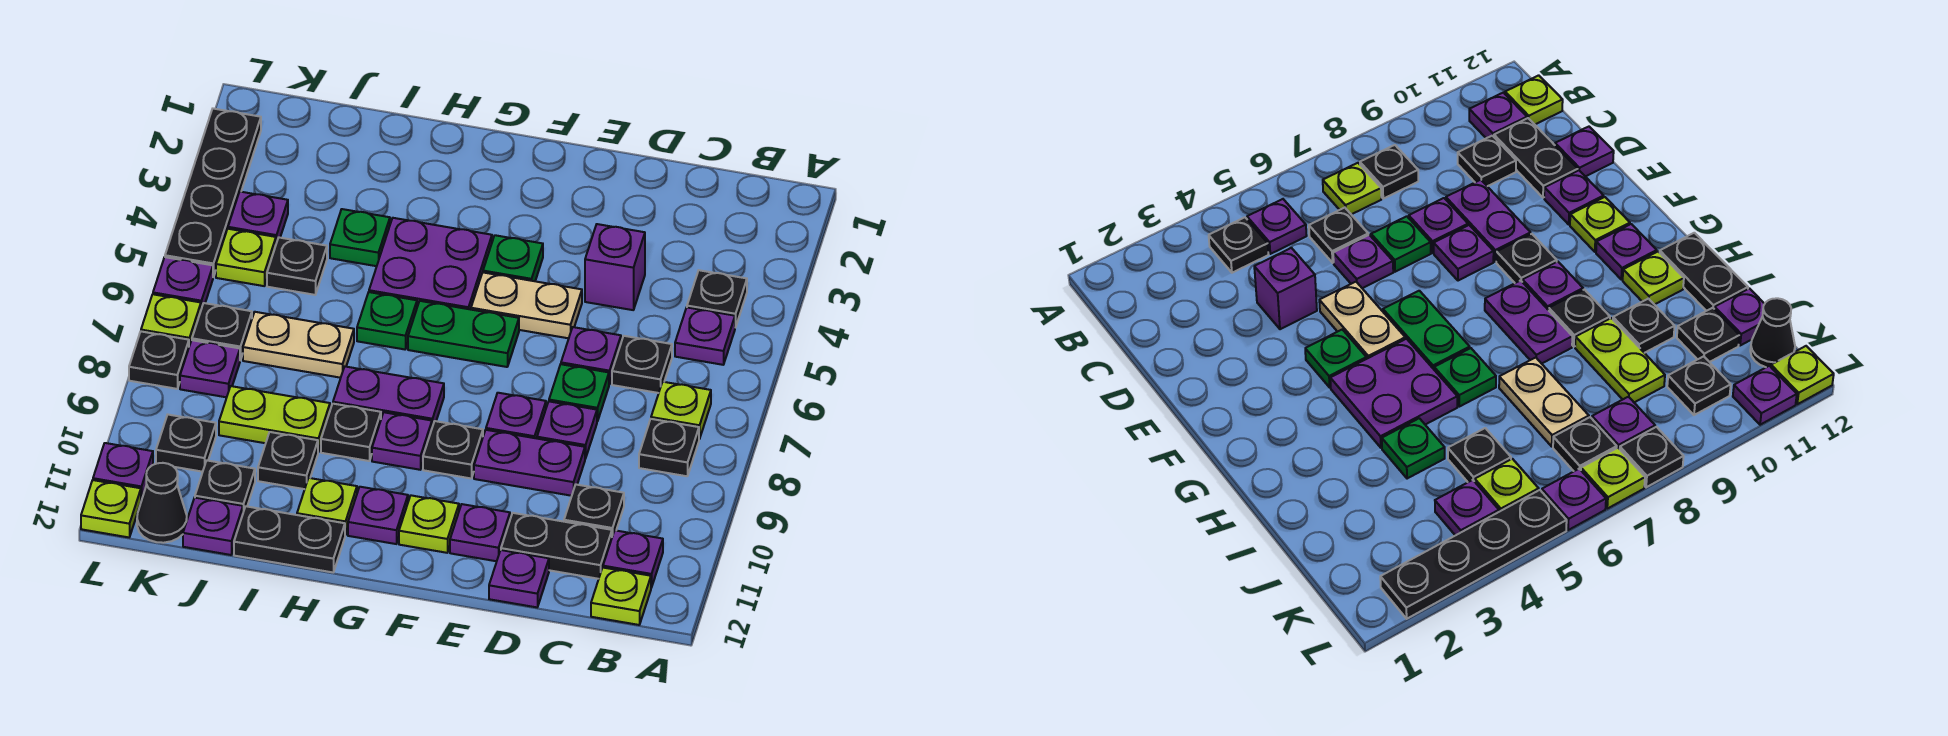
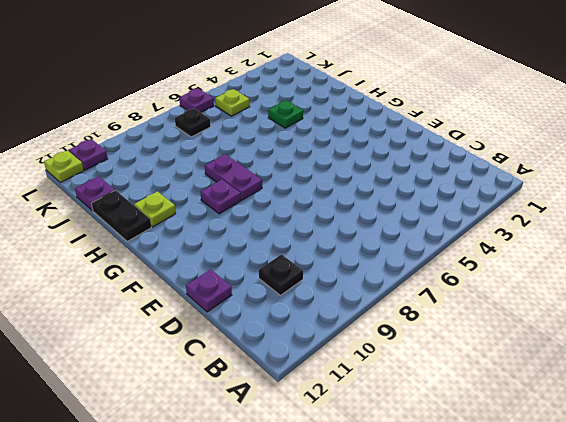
none -> black 1x1 plate [687,270,747,327]
none -> purple 1x1 plate [675,307,735,365]
none -> lime 1x1 plate [651,382,711,439]
none -> black 1x1 plate [639,419,699,476]

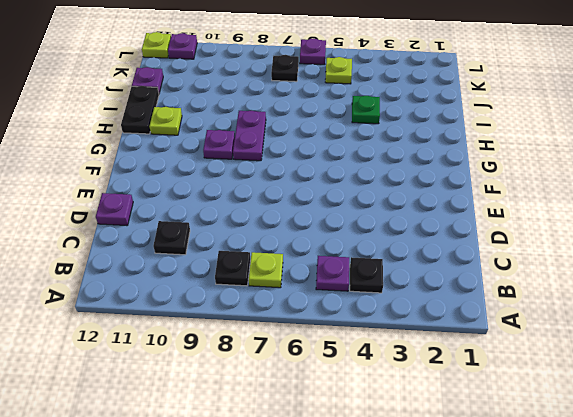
none -> purple 1x1 plate [603,530,663,588]
none -> lime 1x1 plate [591,568,651,625]
none -> black 1x1 plate [612,336,672,393]
none -> black 1x2 plate [501,513,612,579]

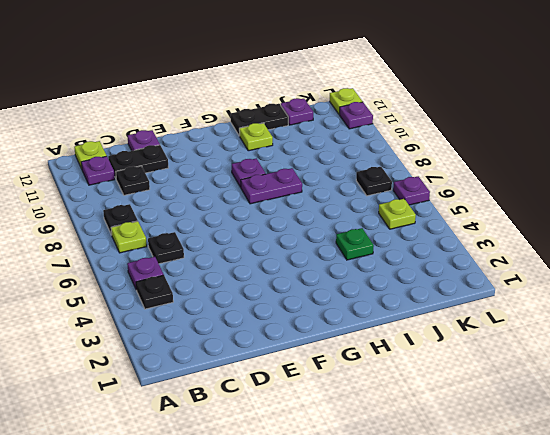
none -> purple 1x1 brick [585,224,645,310]
none -> purple 1x1 plate [561,327,621,384]
none -> green 1x1 plate [549,364,609,421]
none -> purple 1x1 plate [537,401,597,459]

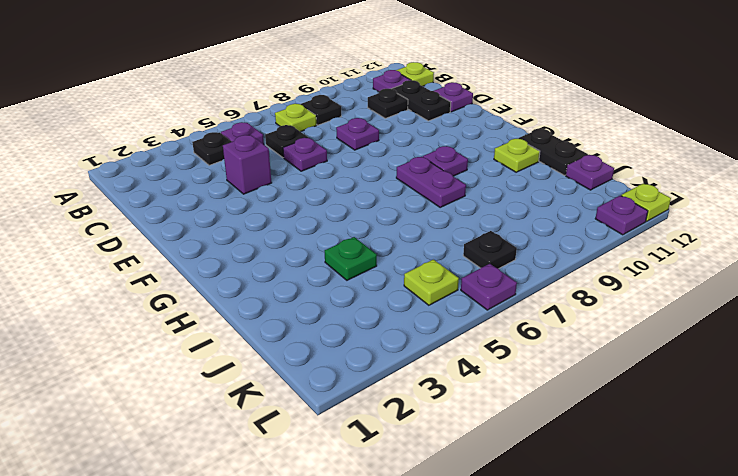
none -> green 1x1 plate [549,364,609,421]
none -> purple 1x2 plate [474,430,585,496]
none -> tan 1x2 plate [471,273,582,338]
none -> purple 1x1 plate [486,393,546,438]

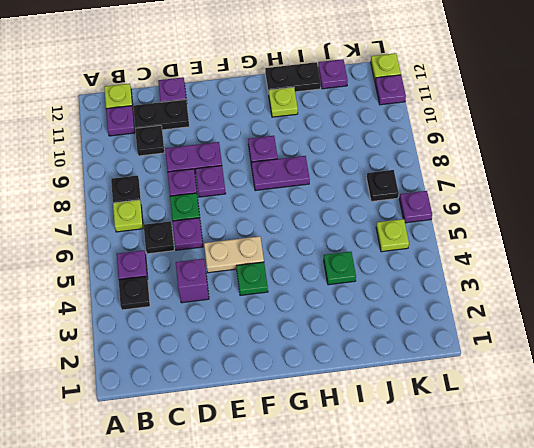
none -> purple 1x1 plate [450,504,510,561]
none -> green 1x2 plate [408,301,519,367]
none -> black 1x1 plate [423,421,483,478]
none -> lime 1x1 plate [399,495,459,553]

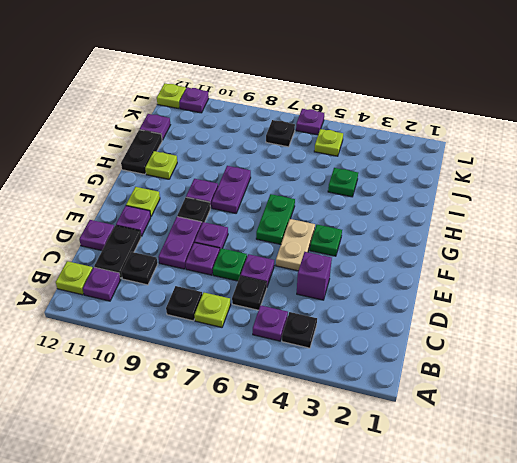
none -> purple 2x2 plate [369,218,492,310]
none -> purple 1x1 plate [348,487,408,544]
none -> green 1x1 plate [357,292,417,349]
none -> black 1x1 plate [321,404,381,461]

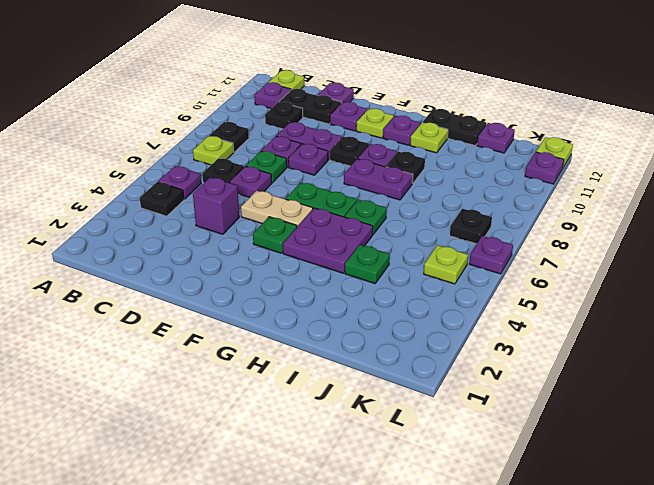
none -> tan 1x2 plate [243,312,354,378]
none -> lime 1x2 plate [219,386,330,452]
none -> black 1x1 plate [258,432,318,489]
none -> black 1x1 plate [267,238,327,295]

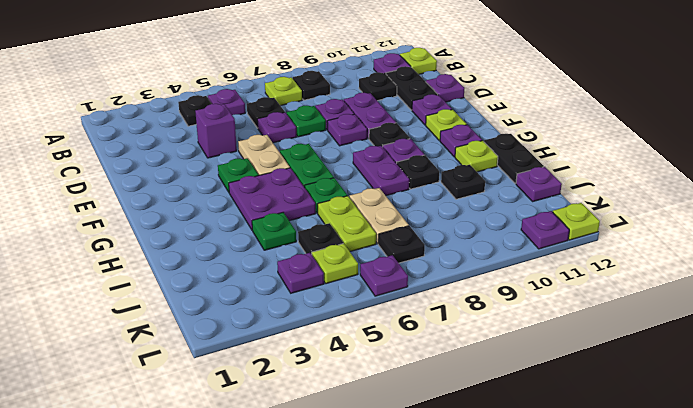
lime 1x2 plate [318,196,376,251] -> lime 1x2 plate moved to [219,386,330,452]
none -> black 1x1 plate [195,461,255,512]
none -> purple 1x1 plate [180,340,240,397]
none -> black 1x1 plate [156,415,216,472]
none -> black 1x1 cone [137,463,187,543]

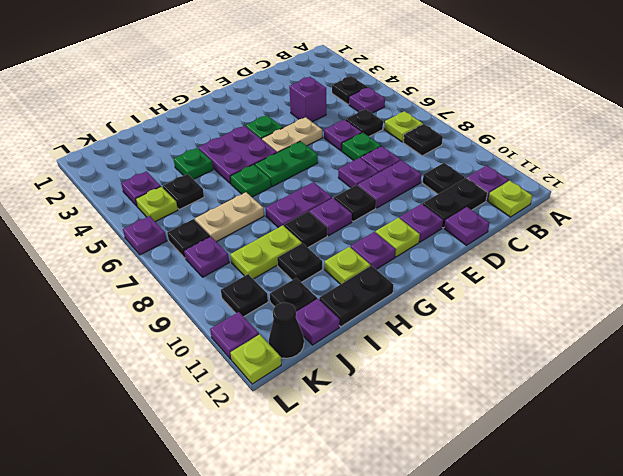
none -> black 1x4 plate [165,109,261,277]
none -> lime 1x1 plate [141,294,201,346]
none -> black 1x1 plate [129,332,189,389]

